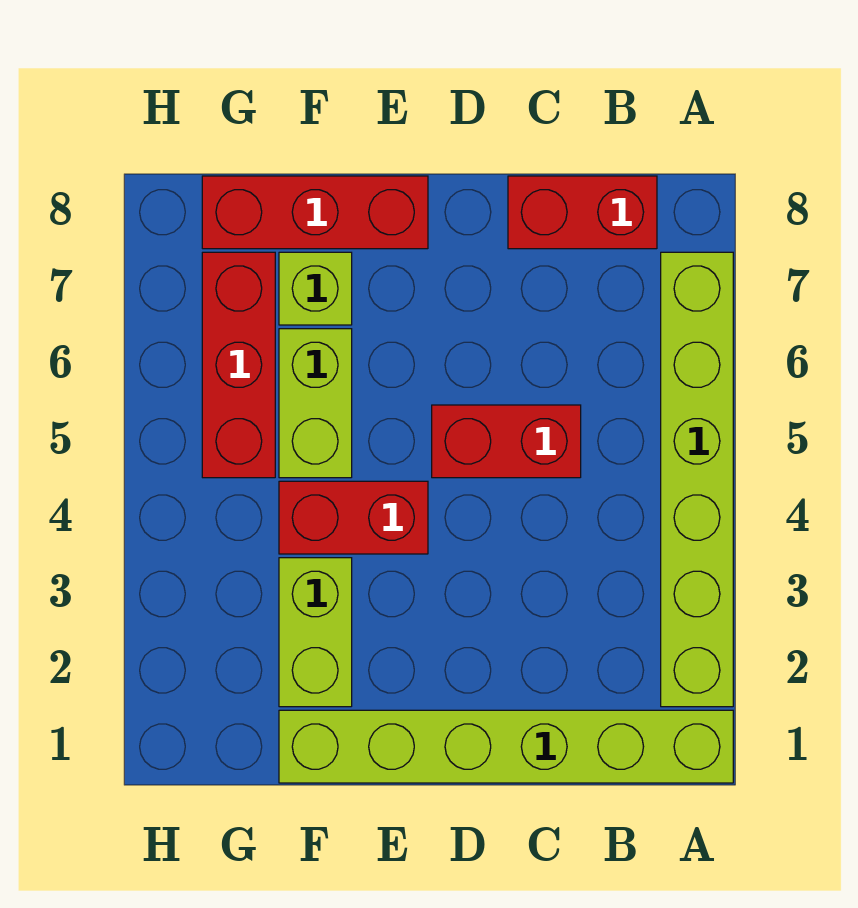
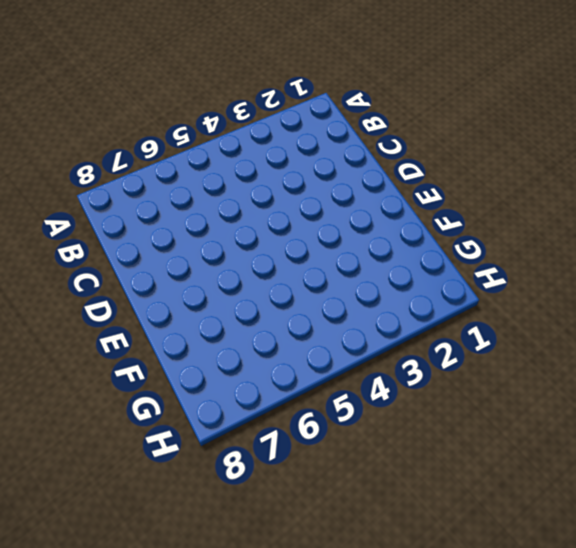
none -> lime 1x6 brick [279,710,733,783]
none -> lime 1x6 brick [661,252,733,707]

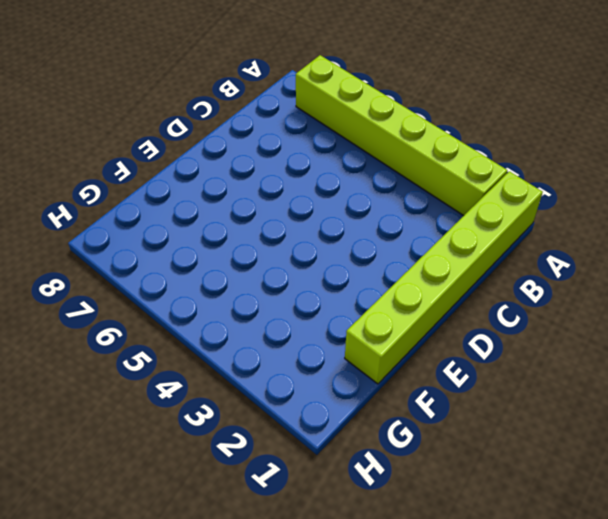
none -> red 1x2 brick [508,176,657,249]
none -> red 1x2 brick [432,405,581,478]

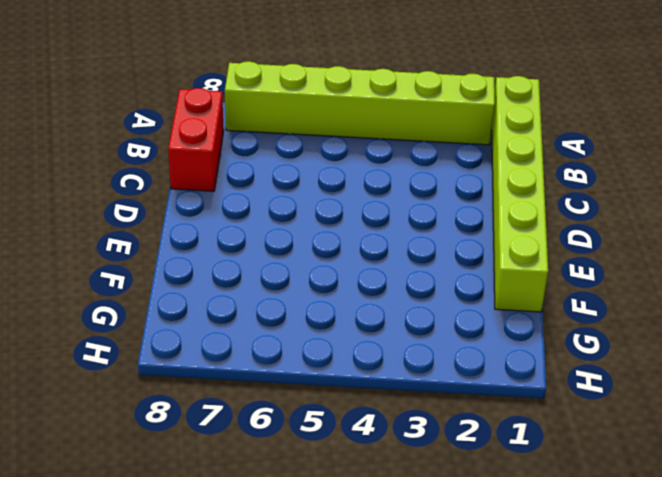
none -> red 1x2 brick [432,405,581,478]
none -> red 1x2 brick [279,481,428,554]

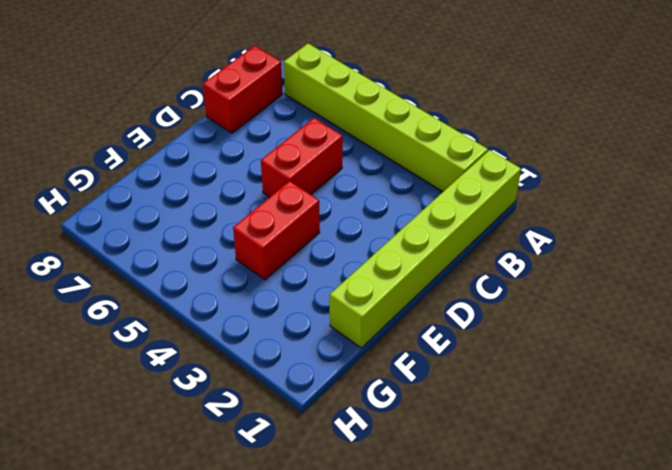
none -> red 1x3 brick [202,176,428,249]
none -> lime 1x2 brick [279,558,352,707]

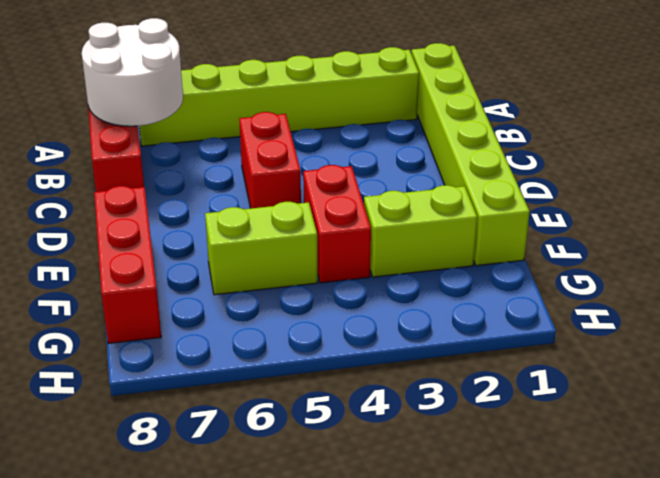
white 2x2 round brick [82,18,183,126] -> none
none -> lime 1x1 brick [279,252,352,325]
none -> red 1x3 brick [202,252,275,478]

